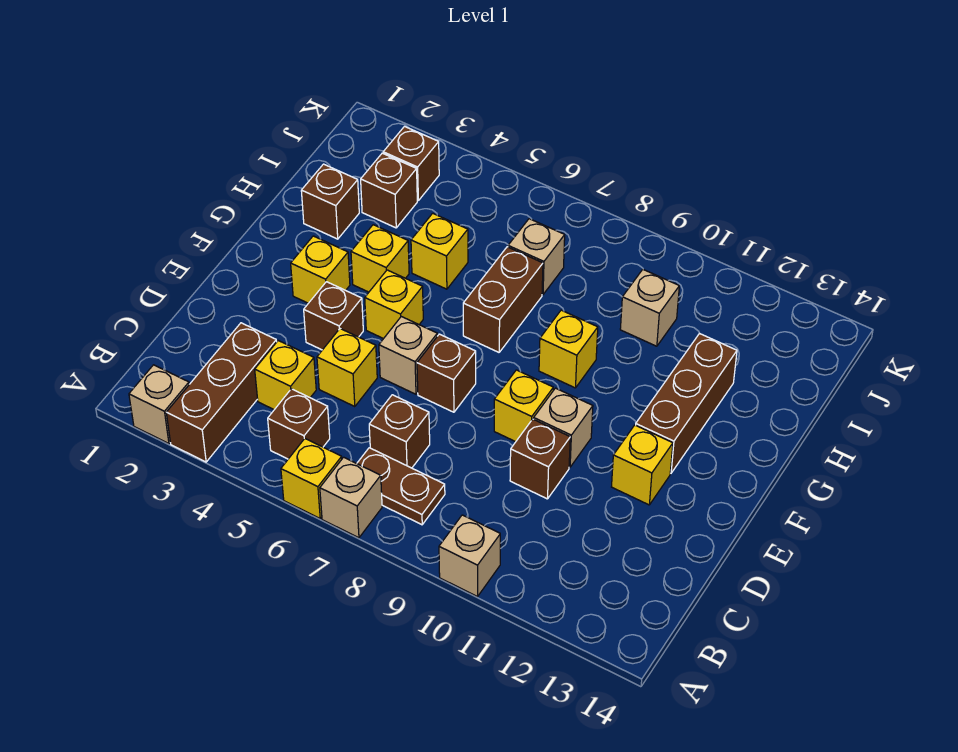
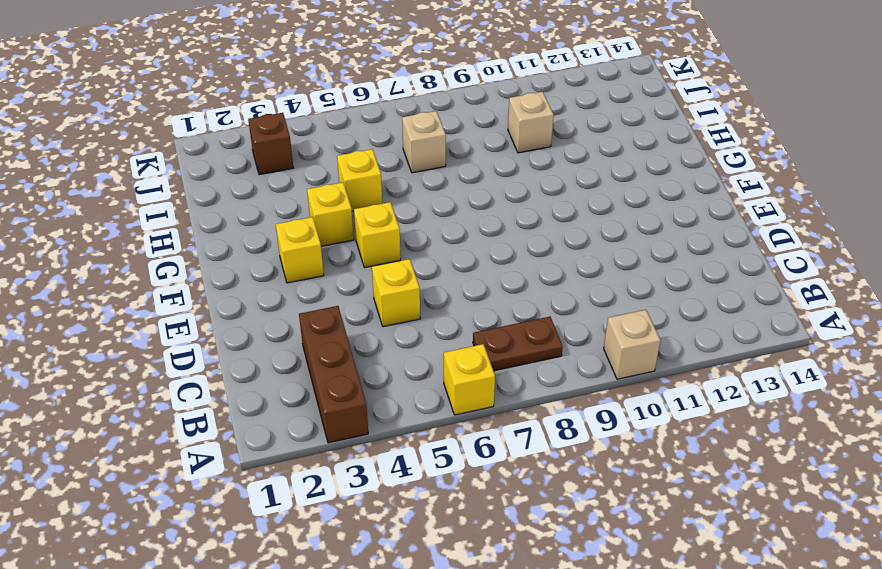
none -> tan 1x1 brick [129,365,189,444]
none -> tan 1x1 brick [320,457,382,538]
none -> brown 1x1 brick [268,389,330,459]

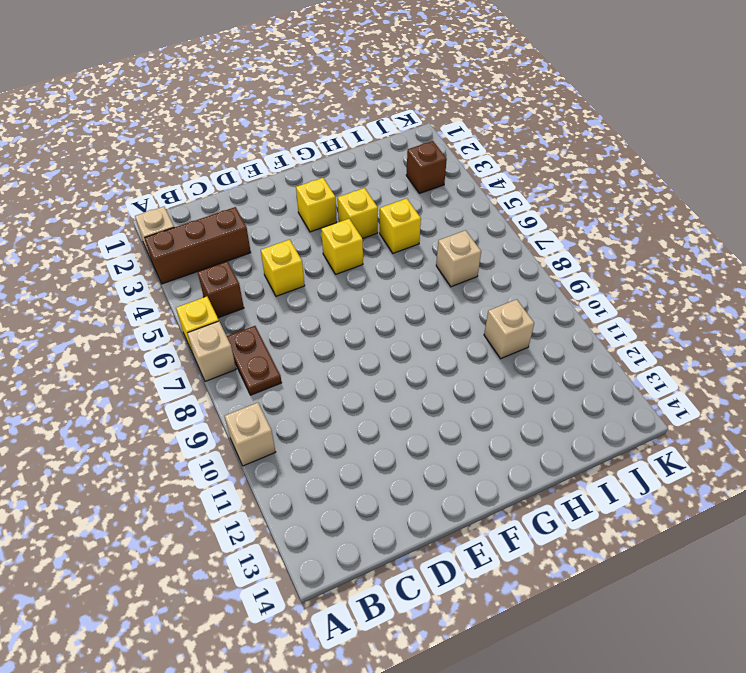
none -> yellow 1x1 brick [255,341,316,410]
none -> brown 1x1 brick [369,395,430,468]
none -> brown 1x1 brick [510,419,570,499]

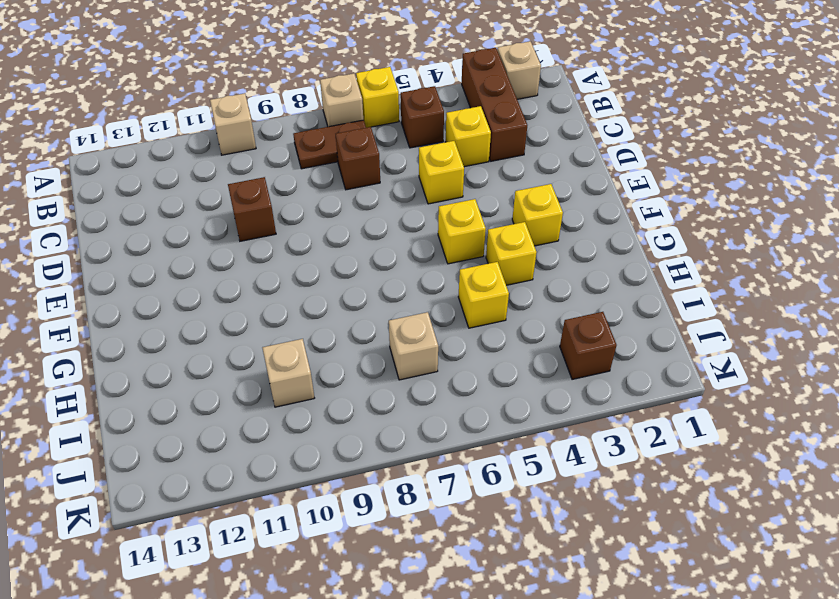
none -> brown 1x1 brick [304,282,363,350]
none -> tan 1x1 brick [379,317,437,394]
none -> brown 1x1 brick [417,334,476,412]

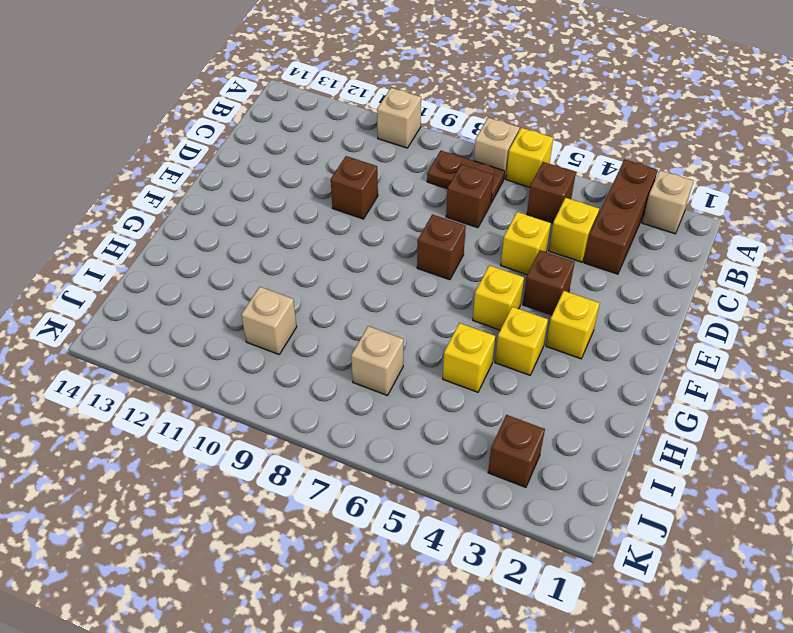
none -> tan 1x1 brick [379,317,437,394]
none -> yellow 1x1 brick [494,370,553,442]
none -> tan 1x1 brick [534,388,593,467]

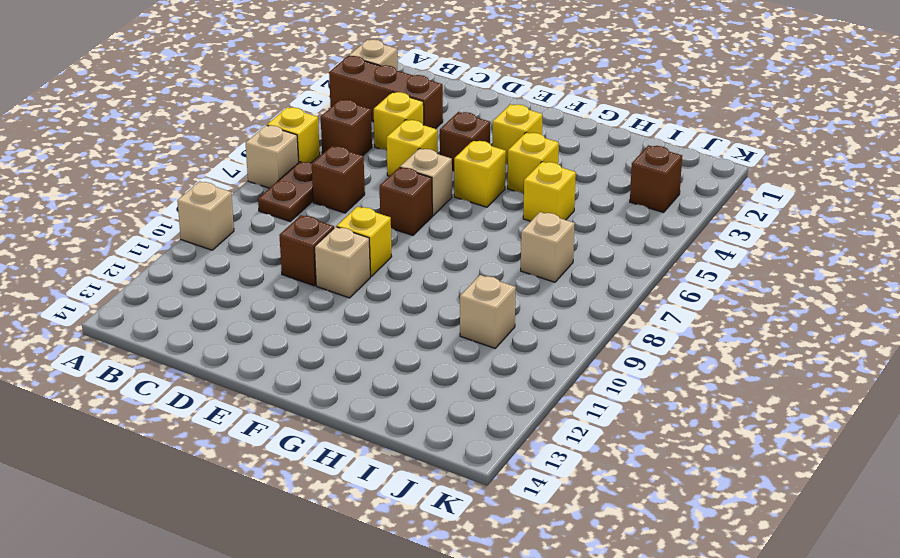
none -> yellow 1x1 brick [612,425,673,505]
none -> brown 1x3 brick [636,333,737,473]
none -> brown 1x2 brick [463,247,543,352]

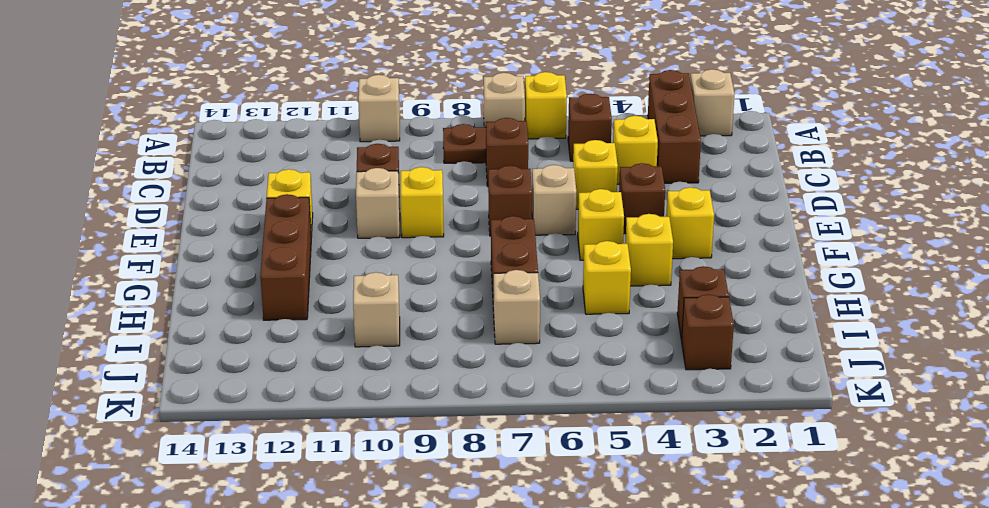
none -> yellow 1x1 brick [539,310,598,388]
none -> brown 1x1 brick [301,164,359,239]

